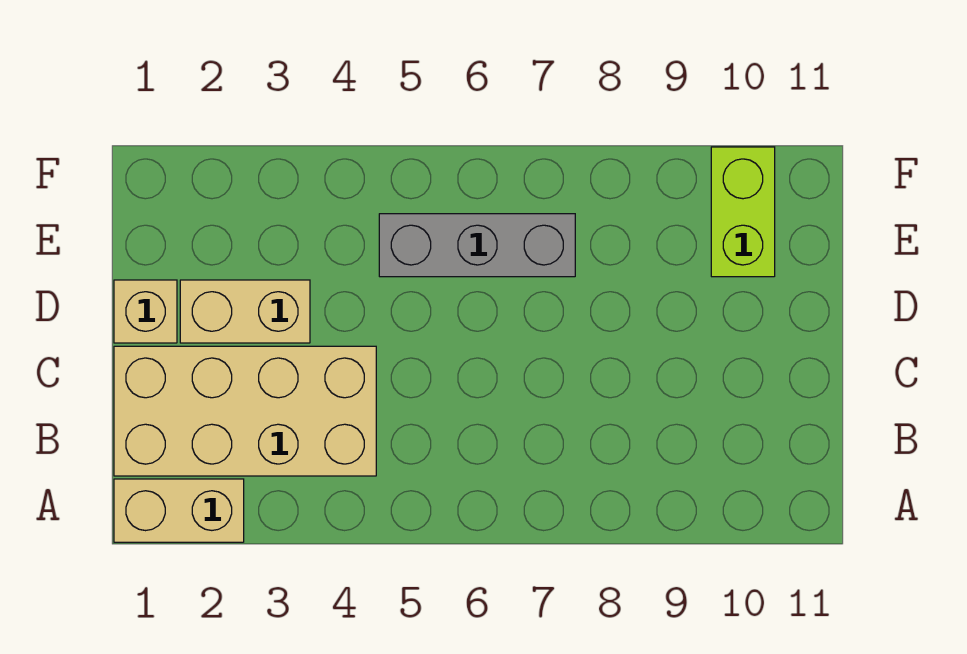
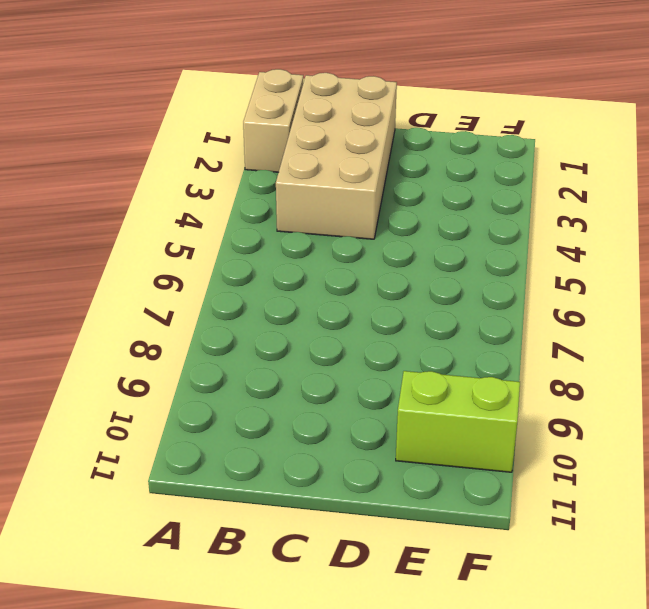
none -> tan 1x1 brick [114,280,177,343]
none -> tan 1x2 brick [180,280,310,343]

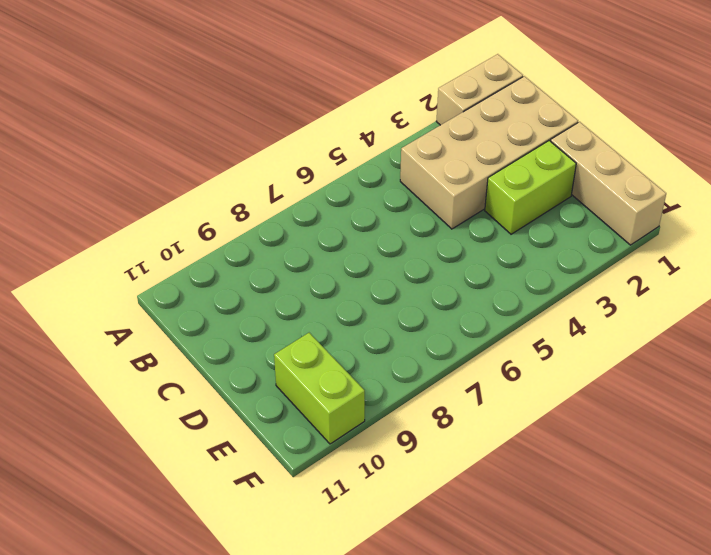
tan 1x3 brick [551,122,666,245] -> tan 1x1 brick [114,280,177,343]
lime 1x2 brick [485,141,576,234] -> tan 1x2 brick [180,280,310,343]
none -> grey 1x3 brick [379,214,575,277]

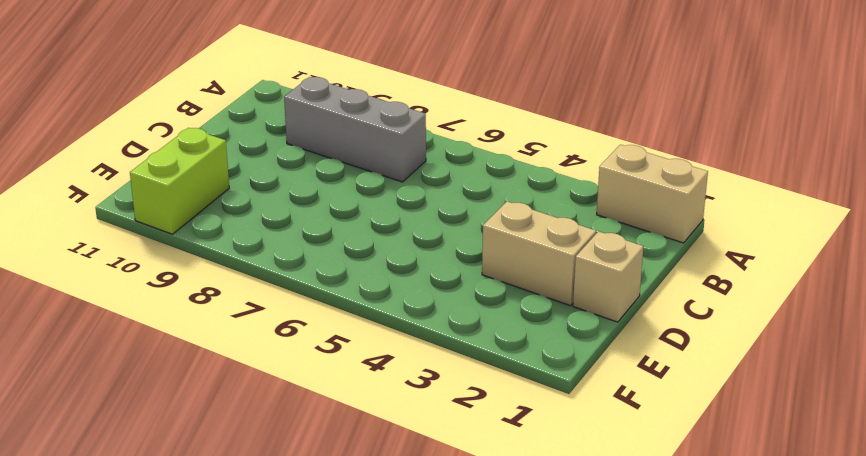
grey 1x3 brick [284,77,426,182] -> grey 1x3 brick moved to [379,214,575,277]
none -> tan 2x4 brick [114,346,376,476]

